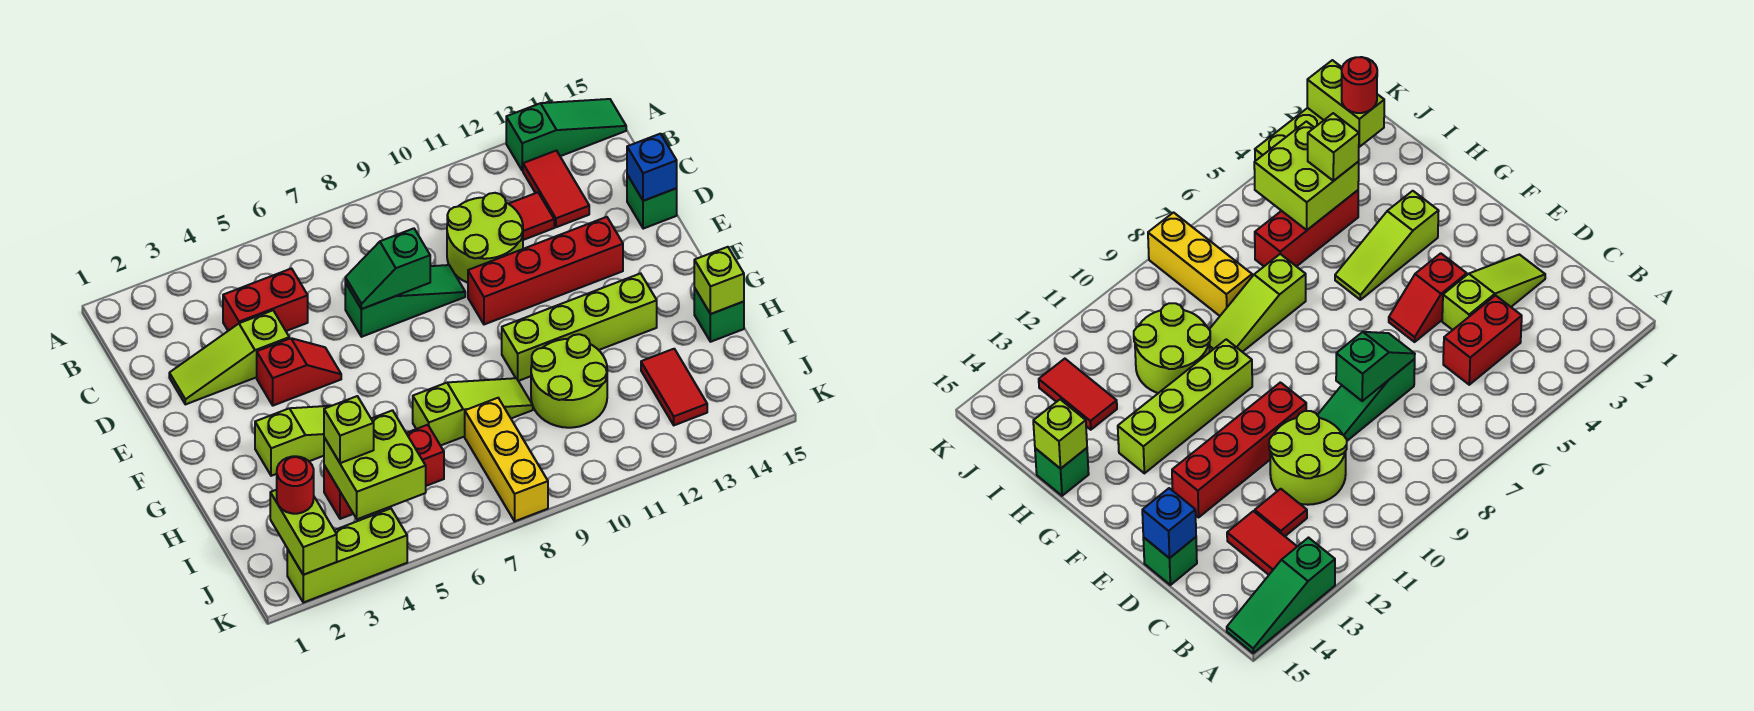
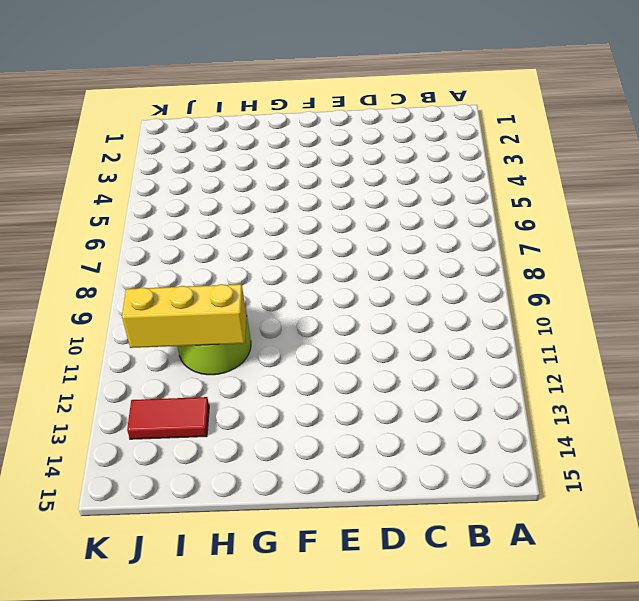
yellow 1x3 brick [122,284,247,348] -> yellow 1x3 brick moved to [465,398,548,521]
none -> green 1x3 slope [506,99,626,171]
none -> red 1x2 tile [523,151,589,227]
none -> red 1x2 brick [223,269,308,331]

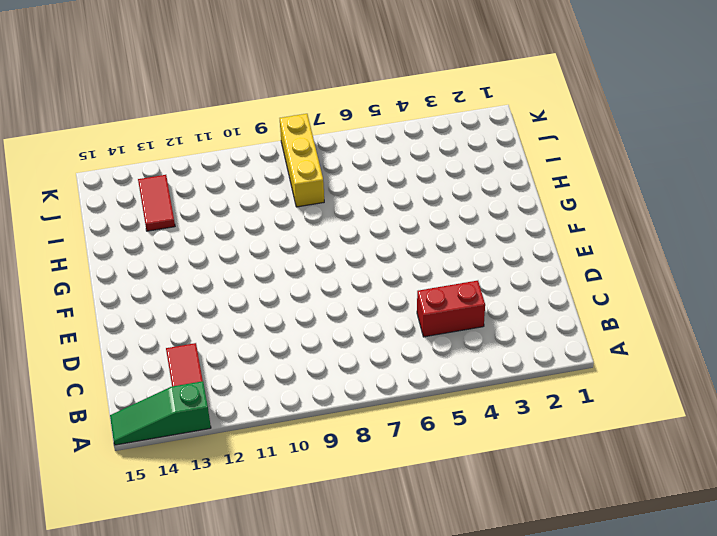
none -> lime 2x2 round brick [447,193,523,283]
none -> red 1x1 tile [509,192,554,240]
none -> lime 1x3 slope [169,310,289,404]

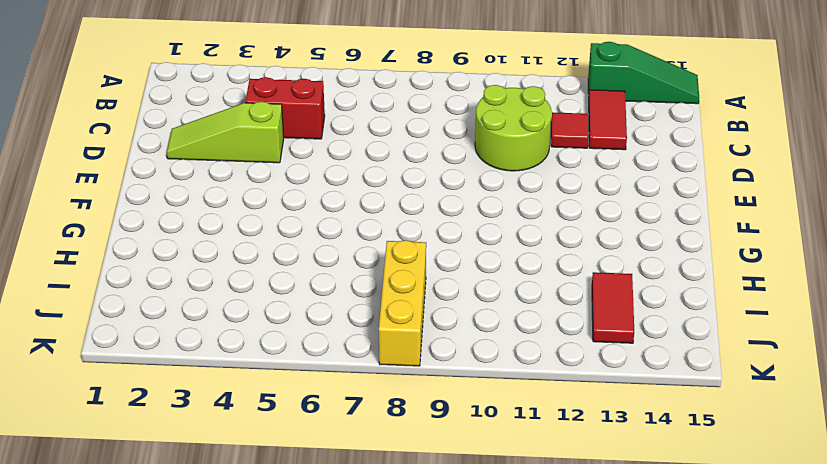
none -> green 1x3 slope [345,265,465,337]
none -> green 1x1 brick [627,175,677,229]
none -> red 1x2 slope [257,338,341,406]

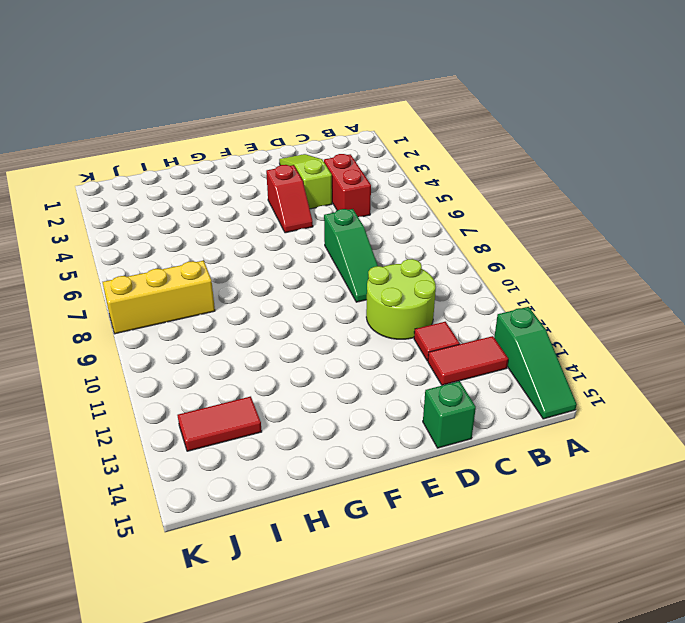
none -> red 1x4 brick [468,217,623,324]
none -> lime 1x3 slope [255,406,330,476]
none -> lime 1x4 brick [502,273,657,381]

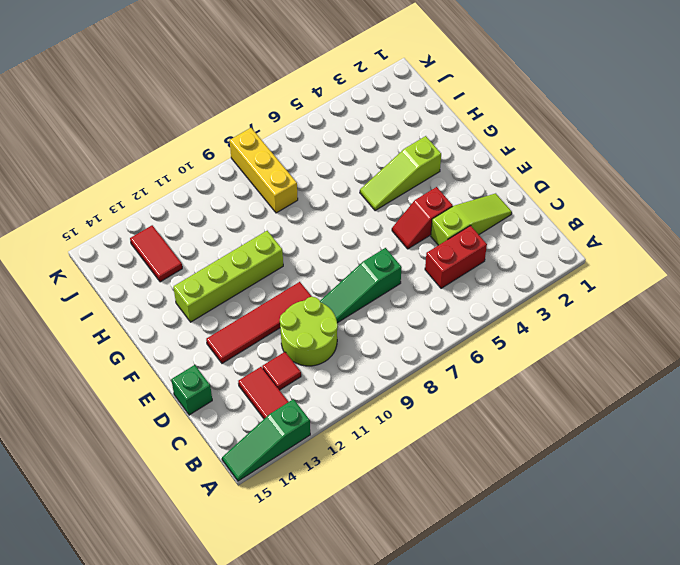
red 1x4 tile [206,282,312,363] -> red 1x4 brick [468,217,623,324]
none -> lime 1x3 slope [413,378,533,446]
none -> lime 2x2 round brick [531,334,607,428]
none -> green 1x1 brick [694,288,744,342]

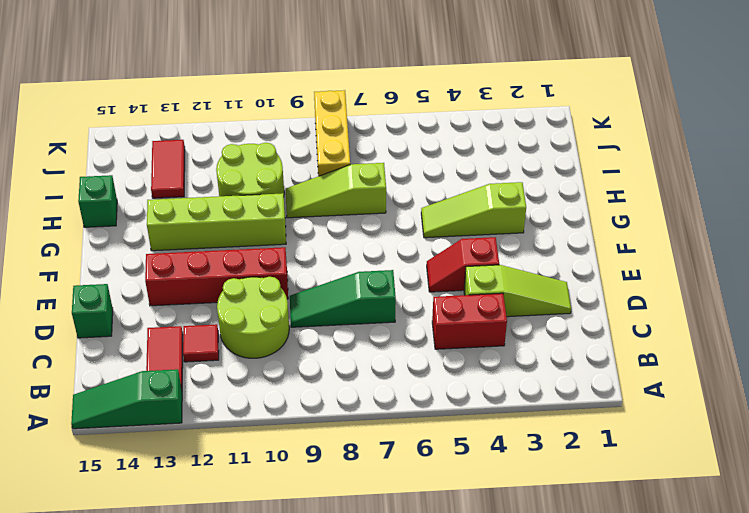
none -> red 1x3 brick [324,425,444,519]
none -> lime 1x3 brick [287,509,407,603]
none -> green 1x2 slope [345,228,430,309]

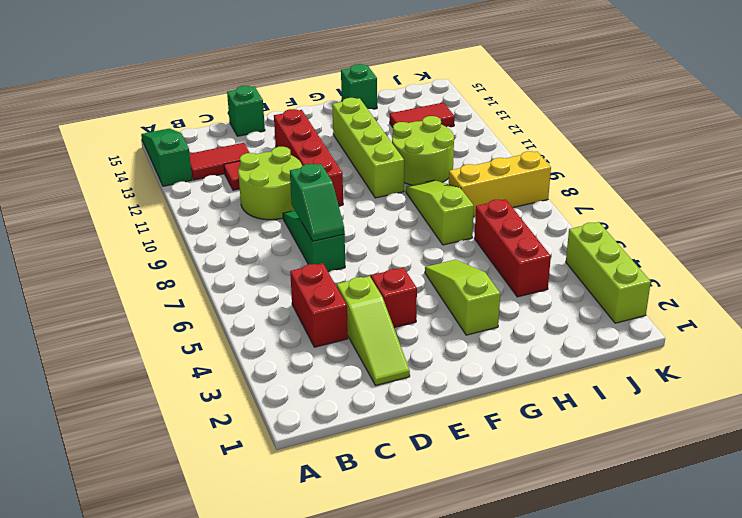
none -> blue 1x1 brick [627,134,677,201]
none -> lime 1x1 brick [694,247,744,314]
none -> lime 2x2 brick [324,410,426,519]

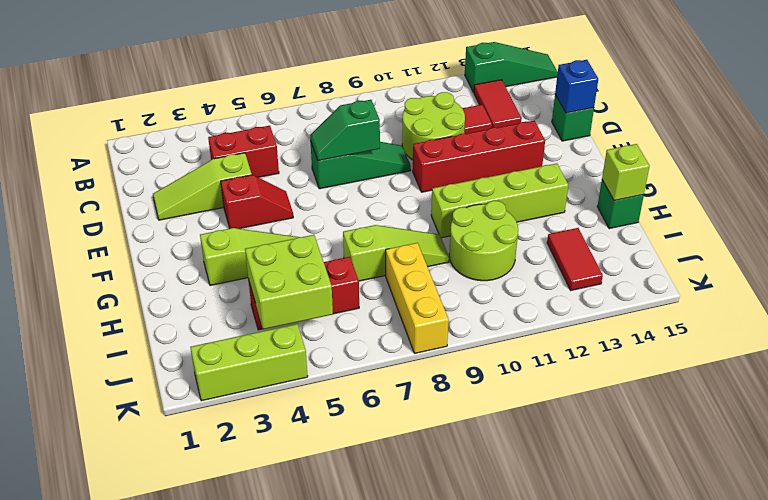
none -> lime 1x2 brick [270,490,337,575]
none -> lime 1x1 brick [324,396,374,463]
none -> red 1x1 round brick [277,456,314,514]

